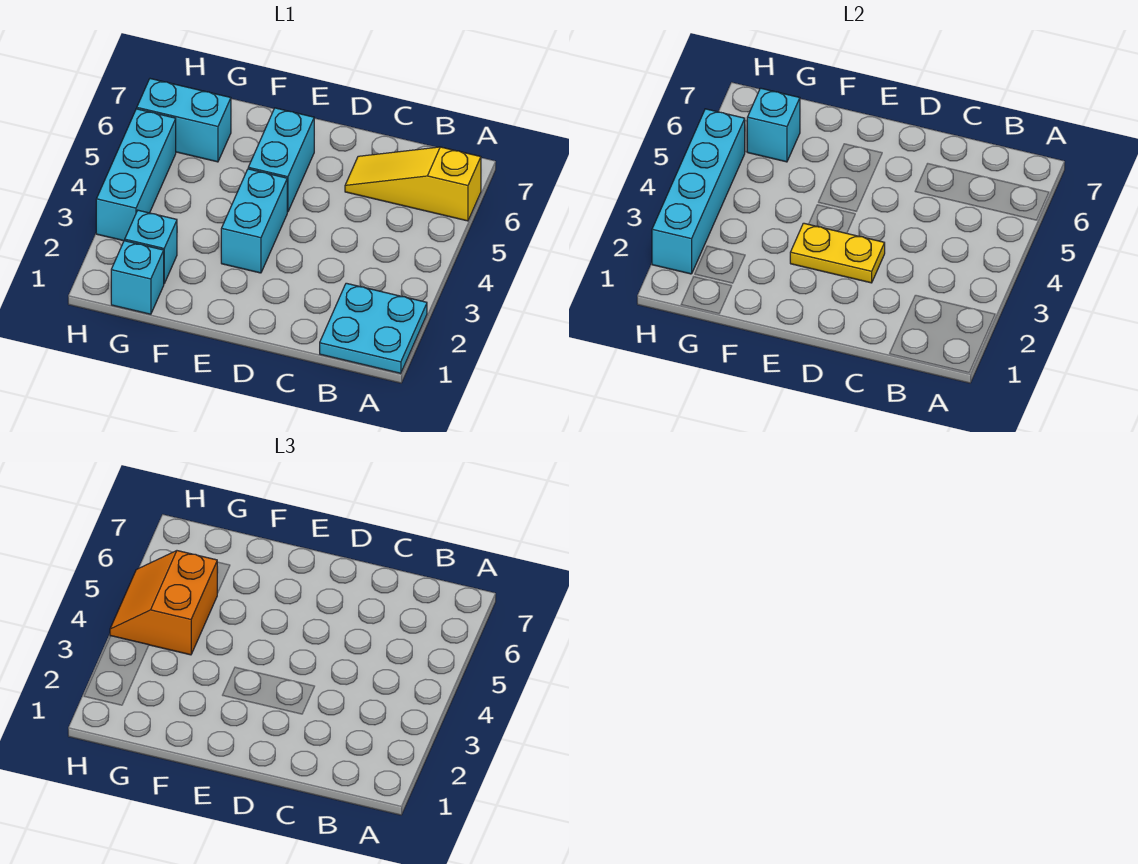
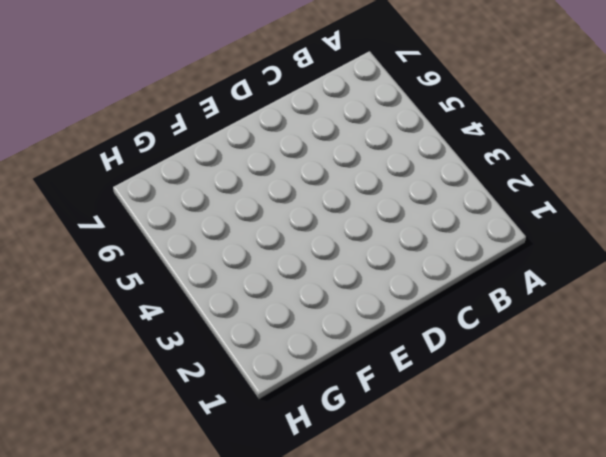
none -> cyan 2x2 plate [320,283,427,373]
none -> yellow 1x3 slope [345,147,481,221]
none -> cyan 1x2 brick [221,169,287,273]

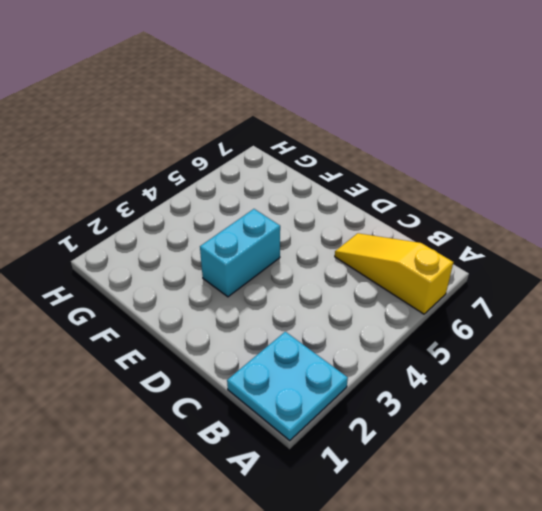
none -> cyan 1x2 brick [248,108,314,212]
none -> cyan 1x1 brick [111,241,164,314]
none -> cyan 1x1 brick [125,210,177,283]

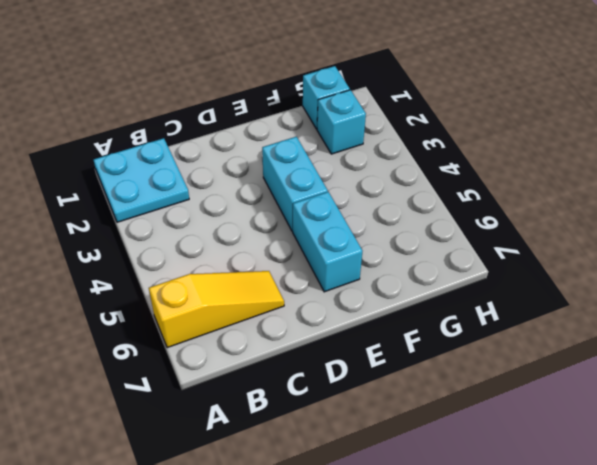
none -> cyan 1x2 brick [137,79,231,162]
none -> cyan 1x3 brick [96,109,176,241]
none -> yellow 1x2 plate [790,223,885,283]

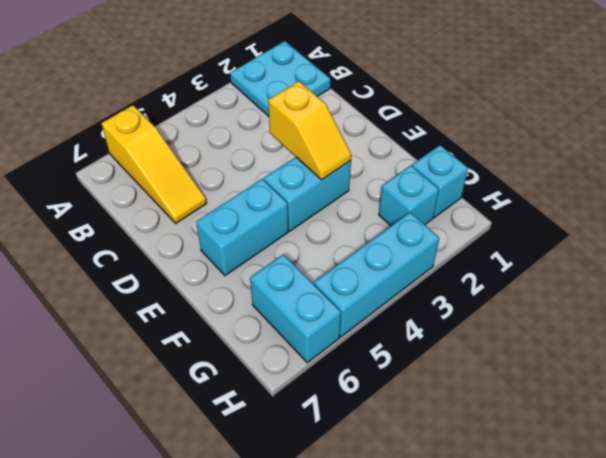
yellow 1x2 slope [268,81,351,180] -> yellow 1x2 plate [790,223,885,283]
none -> cyan 1x1 brick [747,88,800,162]
none -> cyan 1x4 brick [652,109,745,274]
none -> orange 2x2 slope [110,551,217,655]

